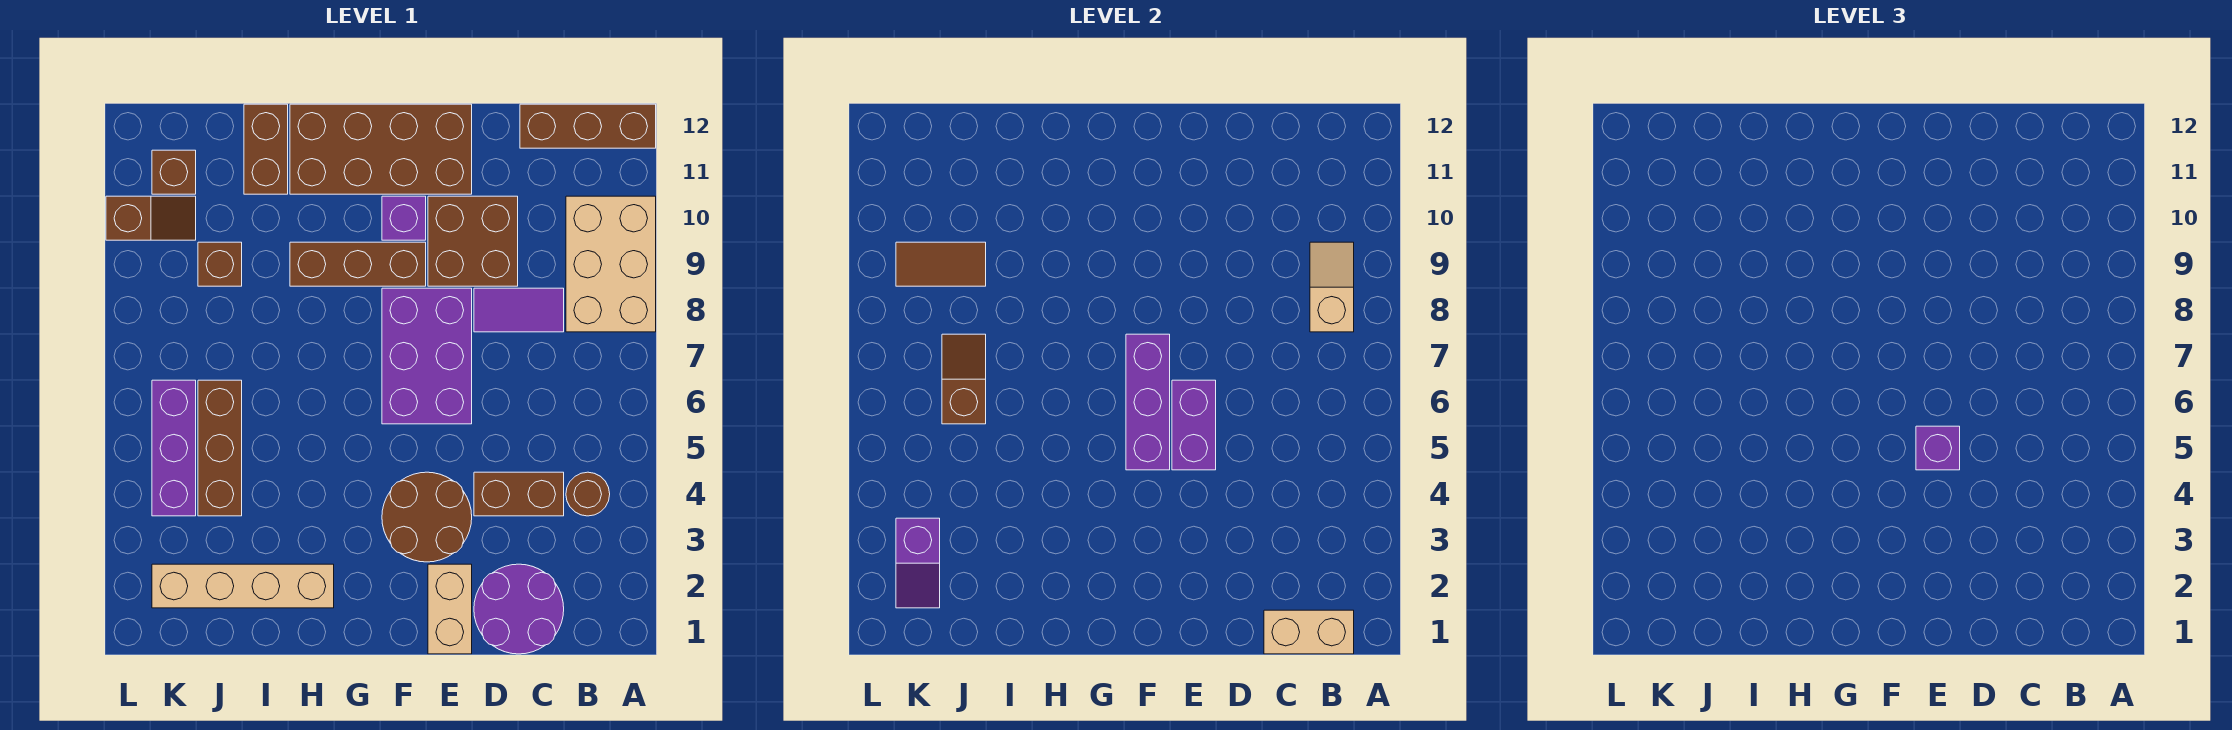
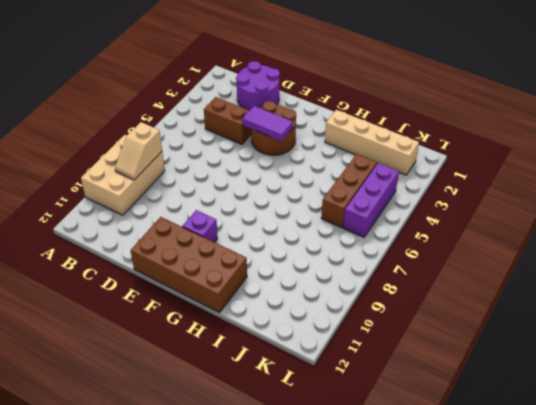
purple 1x2 tile [242,106,293,141] -> purple 1x2 tile moved to [474,288,564,332]
none -> brown 1x3 brick [520,104,656,148]
none -> brown 1x1 round brick [566,472,610,516]
none -> brown 2x2 brick [428,196,518,286]

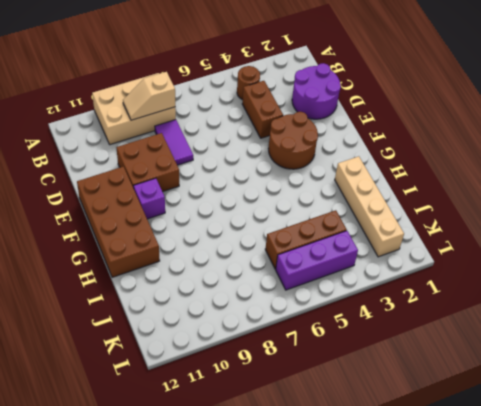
none -> brown 1x3 brick [520,104,656,148]
none -> tan 1x2 brick [428,564,472,654]
none -> purple 2x3 brick [382,288,472,424]

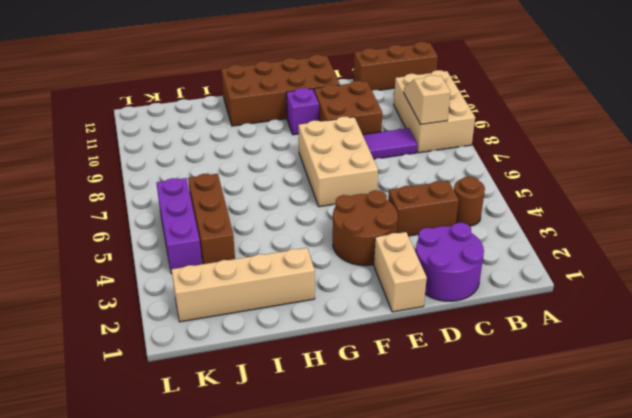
tan 2x3 brick [298,117,378,207] -> purple 2x3 brick [382,288,472,424]
none -> brown 1x3 brick [290,242,426,286]
none -> brown 1x2 brick [244,104,288,194]
none -> brown 1x1 brick [198,242,242,286]

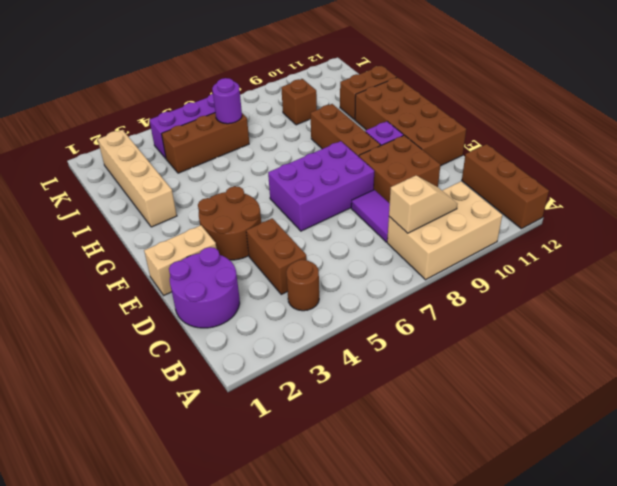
purple 1x1 round brick [212,78,242,124] -> brown 1x2 slope [942,334,986,424]
none -> brown 1x2 slope [106,196,196,240]
none -> brown 1x1 brick [152,150,196,194]
none -> tan 1x2 brick [1264,610,1354,654]

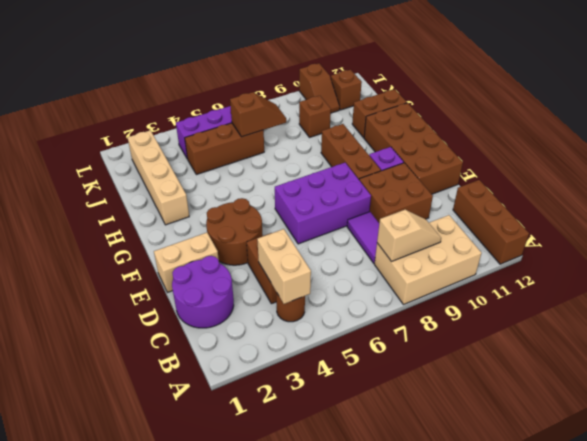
tan 1x2 brick [257,229,311,304] -> tan 1x2 brick moved to [1264,610,1354,654]
none -> purple 1x2 brick [1172,380,1216,470]
none -> purple 1x3 brick [1126,334,1170,470]
none -> brown 1x2 tile [896,242,986,286]

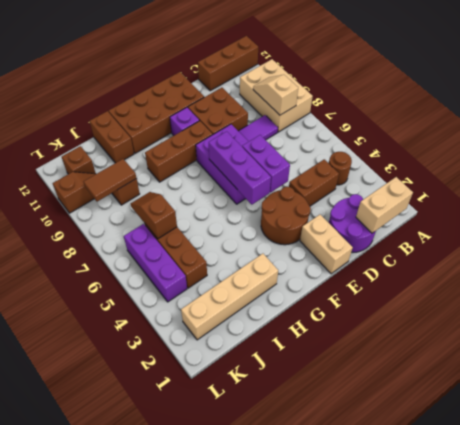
none -> purple 1x2 slope [896,518,940,608]
none -> purple 1x1 brick [1916,426,1960,470]

